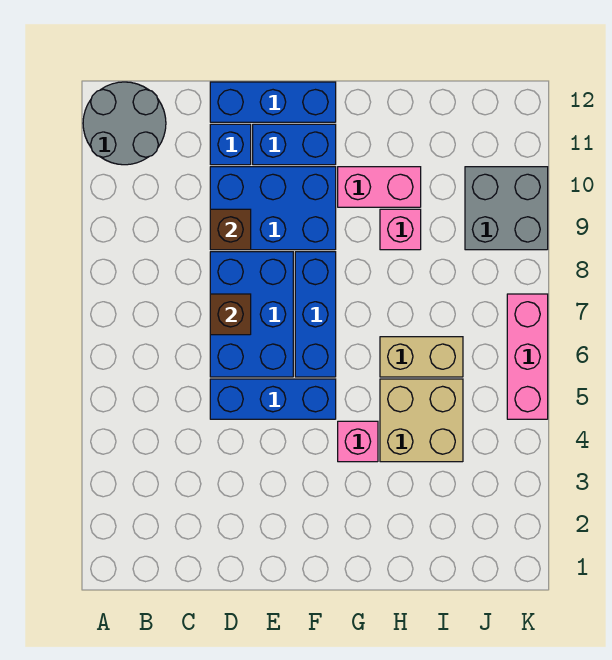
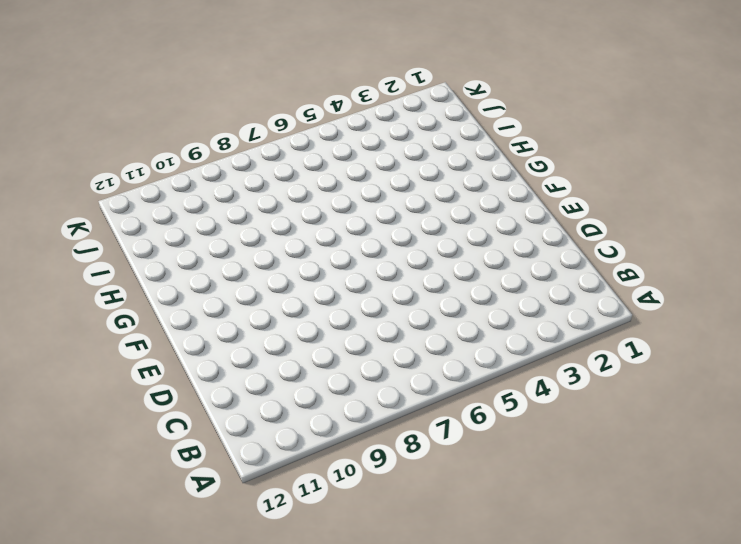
none -> grey 2x2 round brick [83,82,166,165]
none -> blue 1x3 brick [210,379,336,419]
none -> blue 2x3 brick [210,252,293,377]

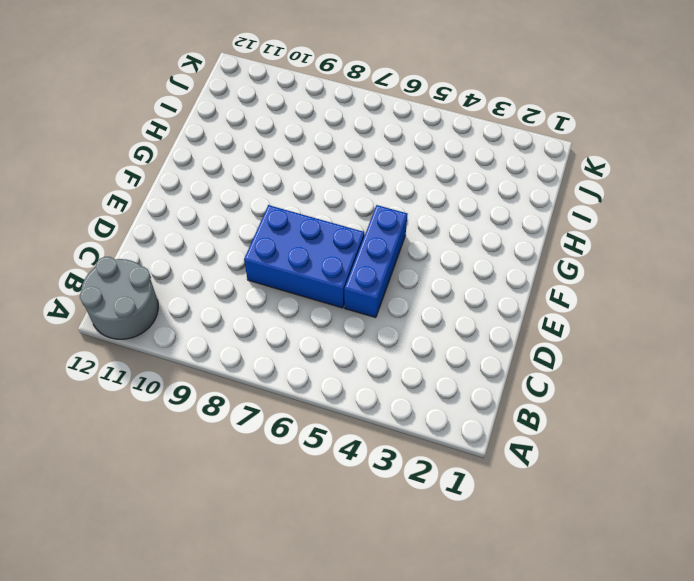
none -> blue 2x3 brick [210,167,336,250]
none -> blue 1x1 brick [210,124,251,165]
none -> blue 1x3 brick [210,82,336,122]

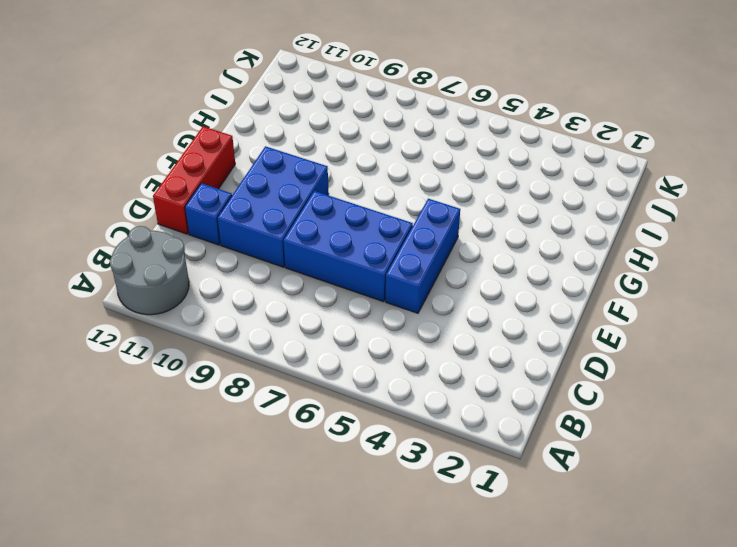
red 1x3 brick [153,126,235,234] -> blue 1x3 brick [210,82,336,122]
none -> blue 1x2 brick [253,124,336,165]
none -> blue 1x3 brick [295,252,336,377]
none -> pink 1x1 brick [338,421,378,462]

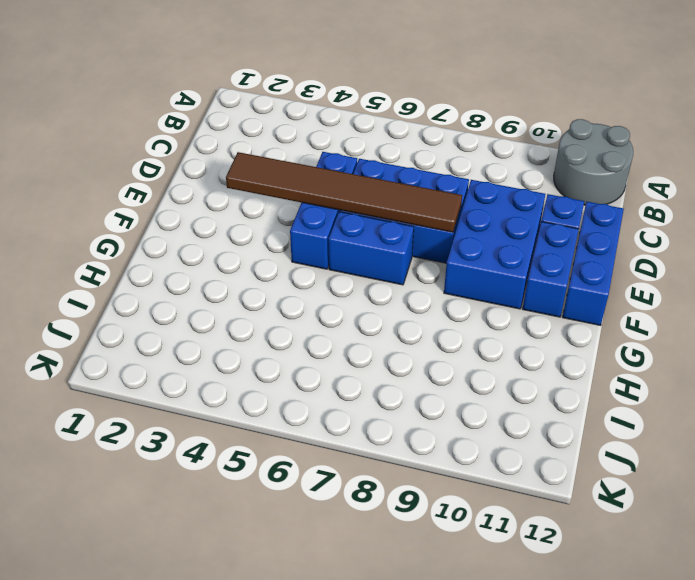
brown 1x6 tile [226,152,462,232] -> none
blue 1x2 brick [329,212,414,285] -> blue 1x3 brick [295,252,336,377]
none -> pink 1x1 brick [338,421,378,462]
none -> pink 1x2 brick [338,167,421,207]
none -> tan 2x2 brick [380,379,463,462]

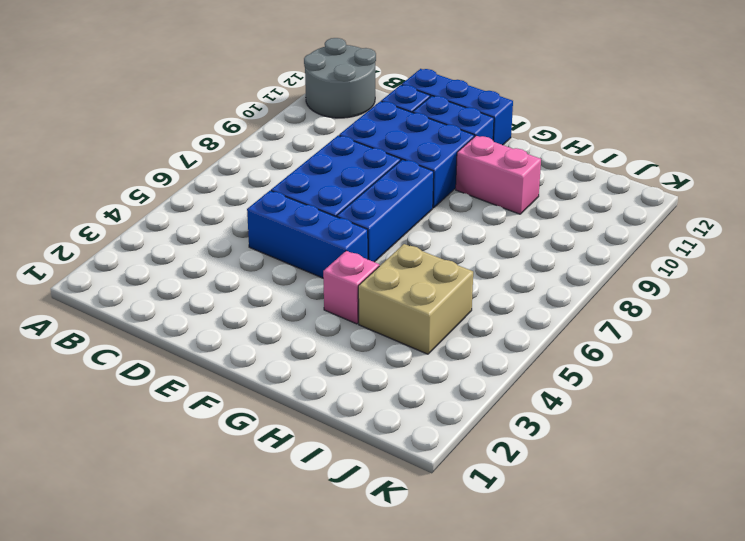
none -> tan 1x2 brick [380,337,463,377]
none -> pink 1x1 brick [380,209,421,250]
none -> grey 2x2 brick [465,167,548,250]

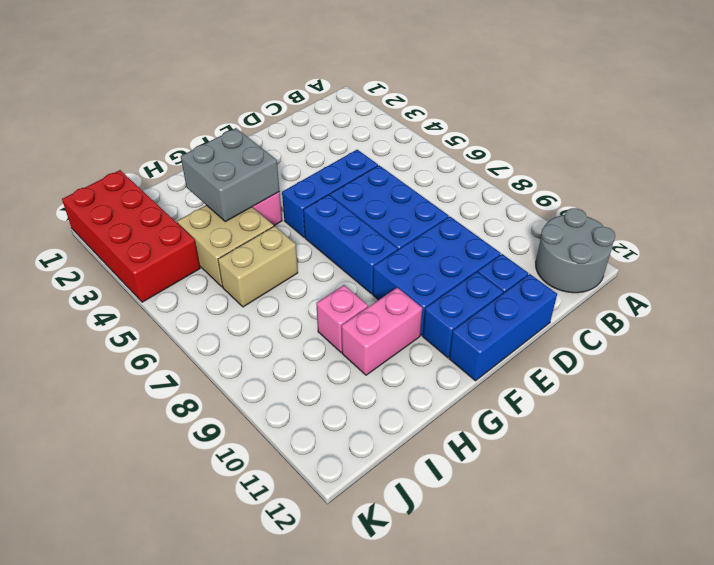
grey 2x2 brick [181,128,280,222] -> grey 2x2 brick moved to [465,167,548,250]
red 2x4 brick [62,170,200,302] -> none
none -> pink 1x3 brick [507,294,548,419]
none -> brown 1x1 brick [210,294,251,335]
none -> brown 1x1 brick [210,209,251,250]

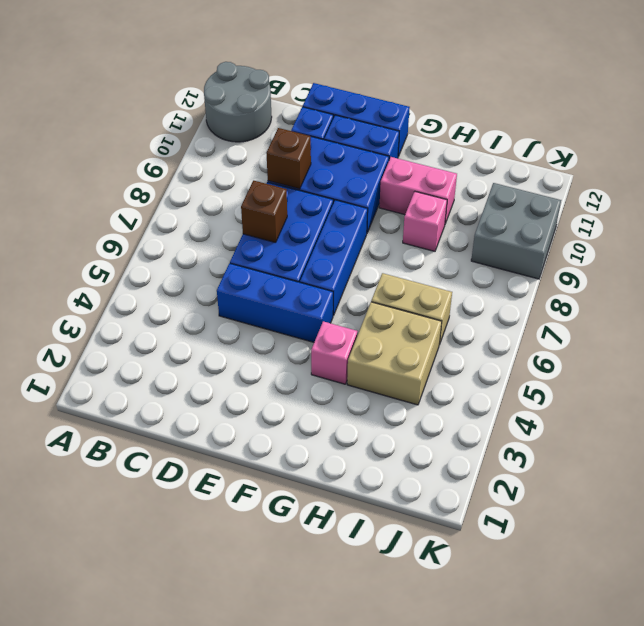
none -> pink 1x3 brick [507,294,548,419]

